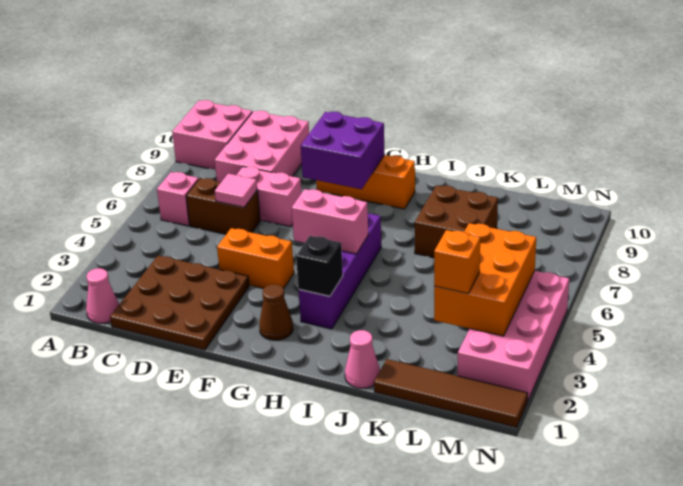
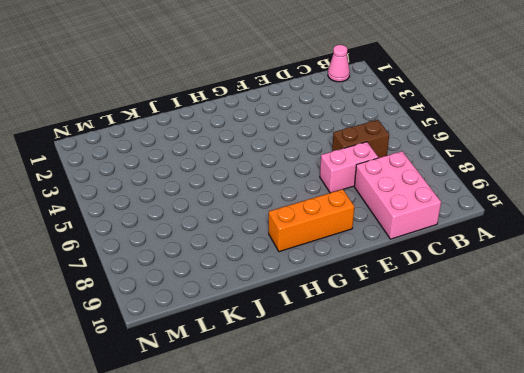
none -> pink 2x2 brick [172,100,252,170]
none -> pink 1x1 brick [157,172,199,226]
none -> brown 3x3 plate [110,256,249,350]

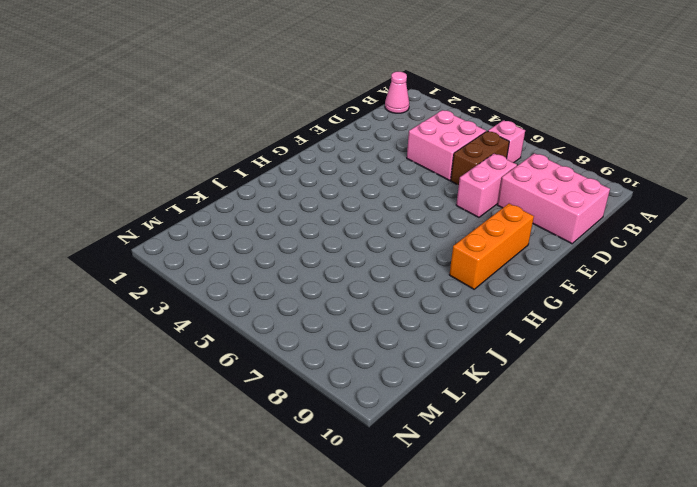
pink 2x2 brick [407,110,486,180] -> pink 2x2 brick moved to [172,100,252,170]
none -> brown 3x3 plate [110,256,249,350]
none -> orange 1x2 brick [217,228,294,289]
none -> brown 1x1 cone [259,284,293,340]

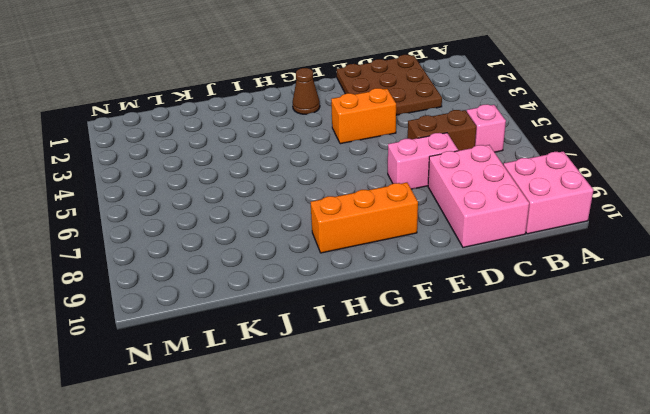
none -> pink 1x1 cone [86,268,119,323]
none -> purple 1x4 brick [299,213,381,329]
none -> pink 1x1 cone [345,330,380,388]

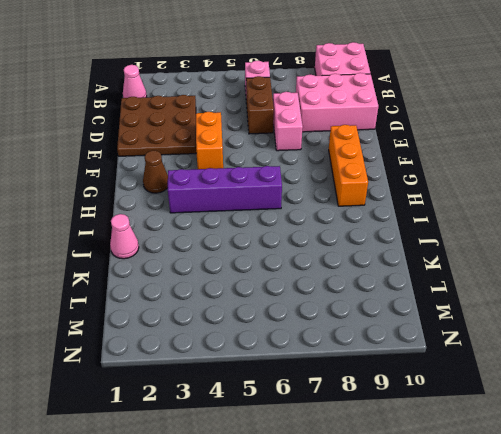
none -> brown 2x2 brick [415,185,498,258]
none -> brown 1x4 tile [374,359,528,427]
none -> pink 2x4 brick [457,271,569,402]

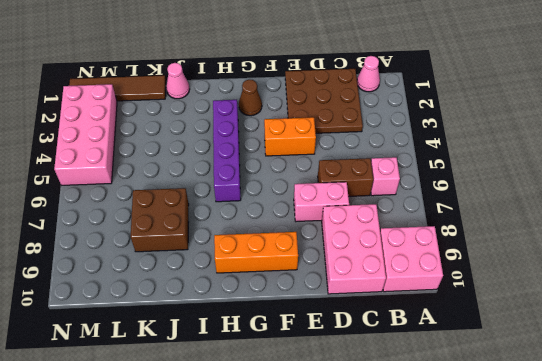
none -> pink 1x1 tile [215,174,257,207]
none -> purple 2x2 brick [301,112,385,189]
none -> pink 1x2 brick [292,189,368,254]

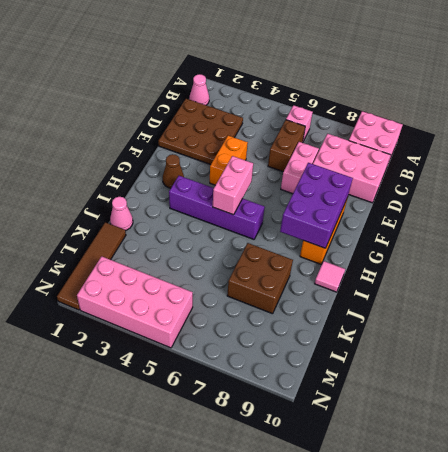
purple 2x3 brick [280,163,353,248] -> purple 2x2 brick [301,112,385,189]
pink 1x1 tile [315,261,345,292] -> pink 1x1 tile moved to [215,174,257,207]
none -> black 1x1 brick [296,236,343,296]
none -> orange 2x3 brick [434,223,536,336]
none -> orange 1x1 brick [434,230,480,294]

